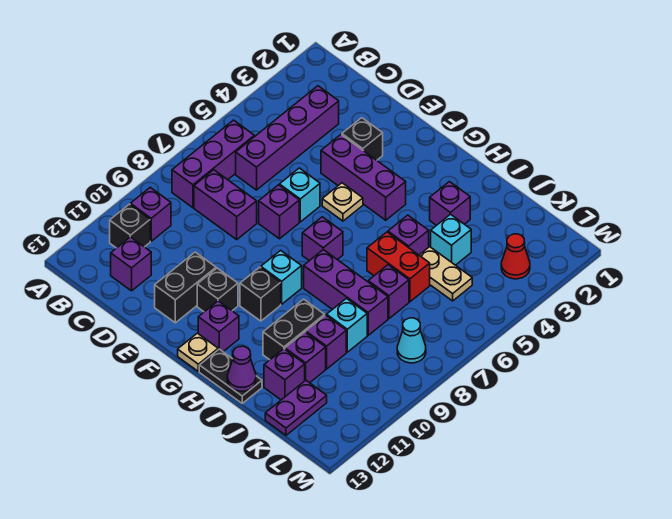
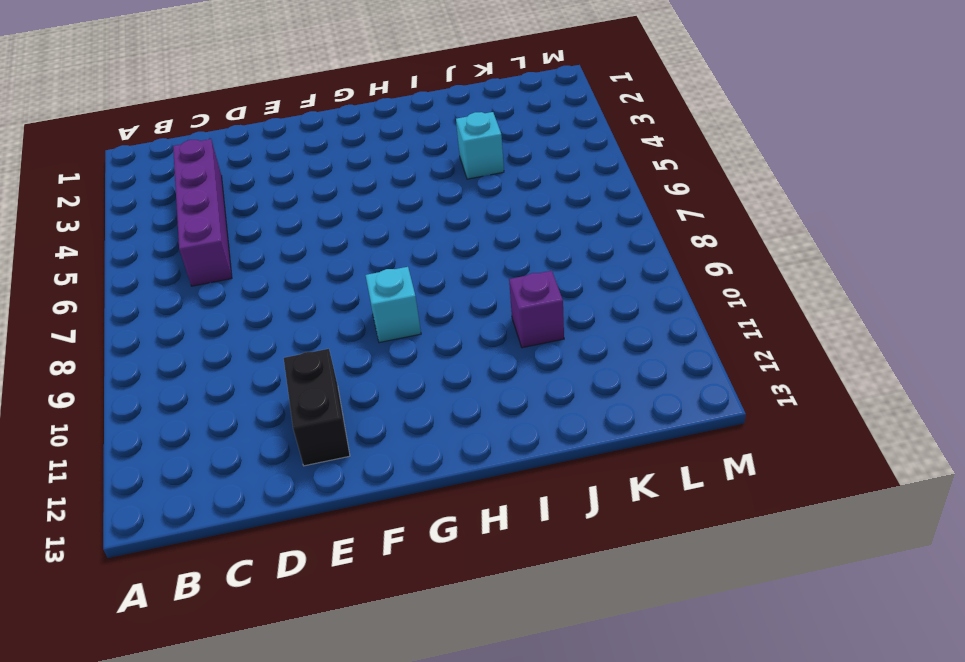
none -> purple 1x3 brick [172,120,254,208]
none -> purple 1x1 brick [130,187,171,241]
none -> black 1x1 brick [110,204,150,248]
none -> purple 1x2 brick [194,170,257,239]

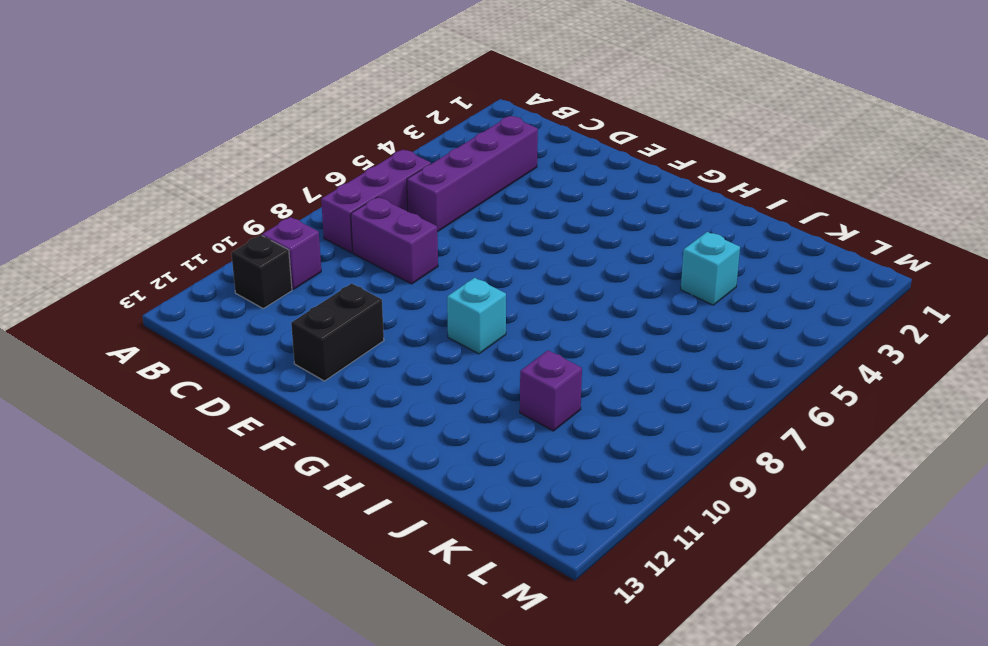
none -> purple 1x1 brick [111,237,151,291]
none -> black 1x1 brick [342,118,383,160]
none -> purple 1x3 brick [321,135,406,220]
none -> cyan 1x1 brick [279,168,320,222]

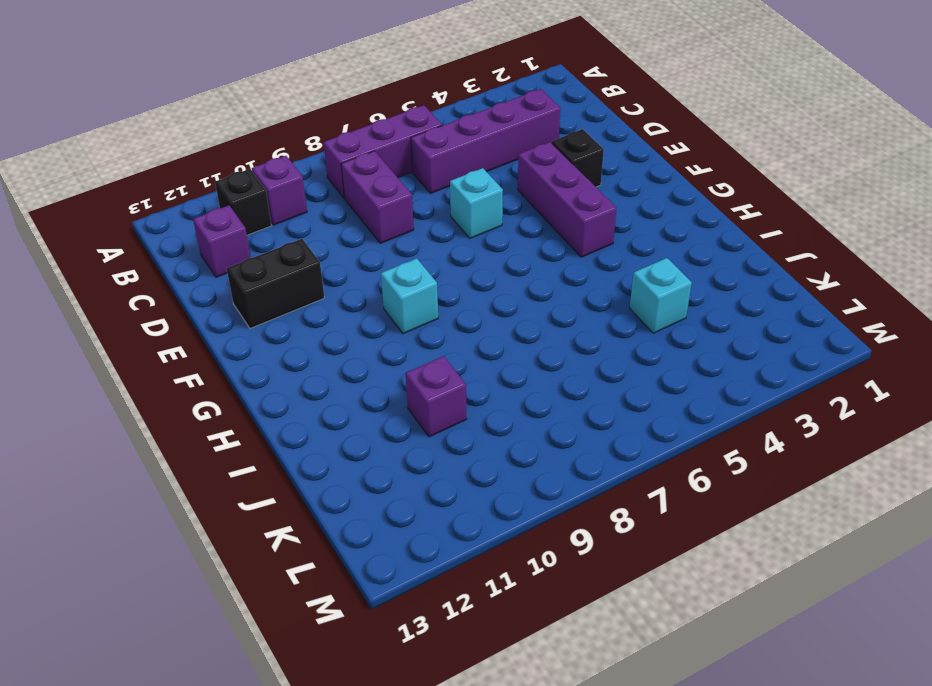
none -> purple 1x1 brick [259,185,299,239]
none -> tan 1x1 plate [322,183,363,221]
none -> black 1x1 brick [197,268,238,312]
none -> purple 1x1 brick [302,217,343,261]

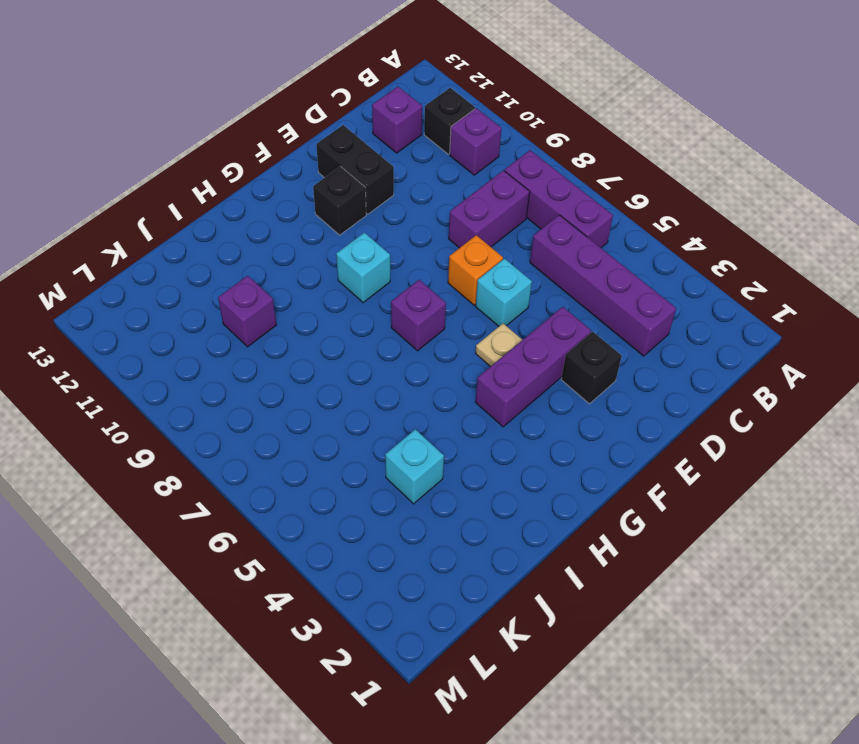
orange 1x1 brick [448,235,503,305] -> purple 1x1 brick [259,185,299,239]
none -> black 1x1 brick [240,267,281,321]
none -> purple 1x1 brick [198,301,239,352]
none -> tan 1x1 plate [178,333,218,371]
none -> purple 1x3 brick [304,250,388,335]

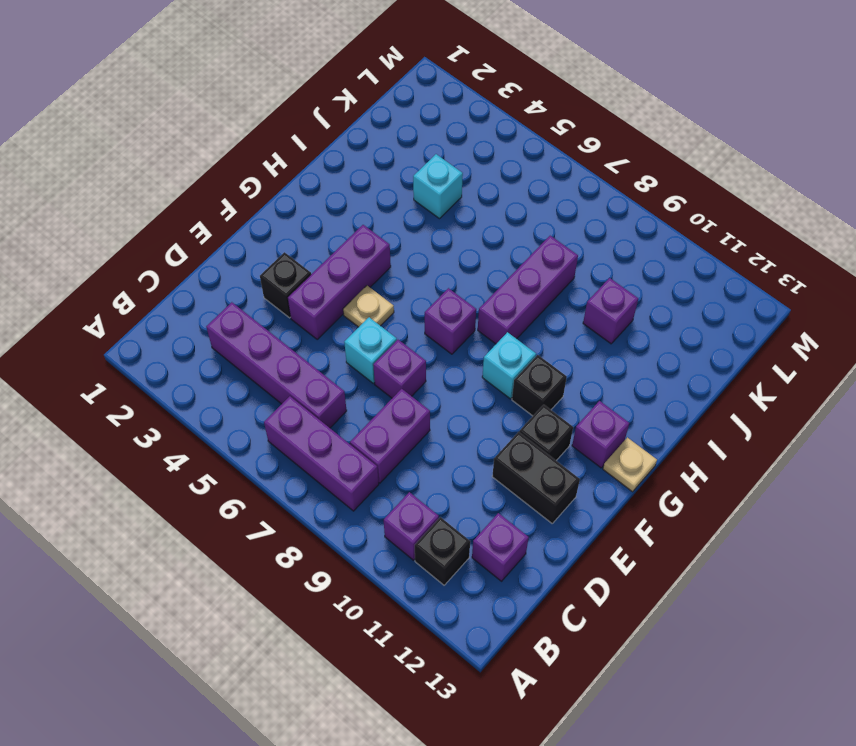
none -> black 1x2 plate [199,349,262,403]
none -> purple 1x1 brick [430,182,470,225]
none -> purple 1x1 brick [388,215,429,255]
none -> red 1x2 brick [367,232,430,302]

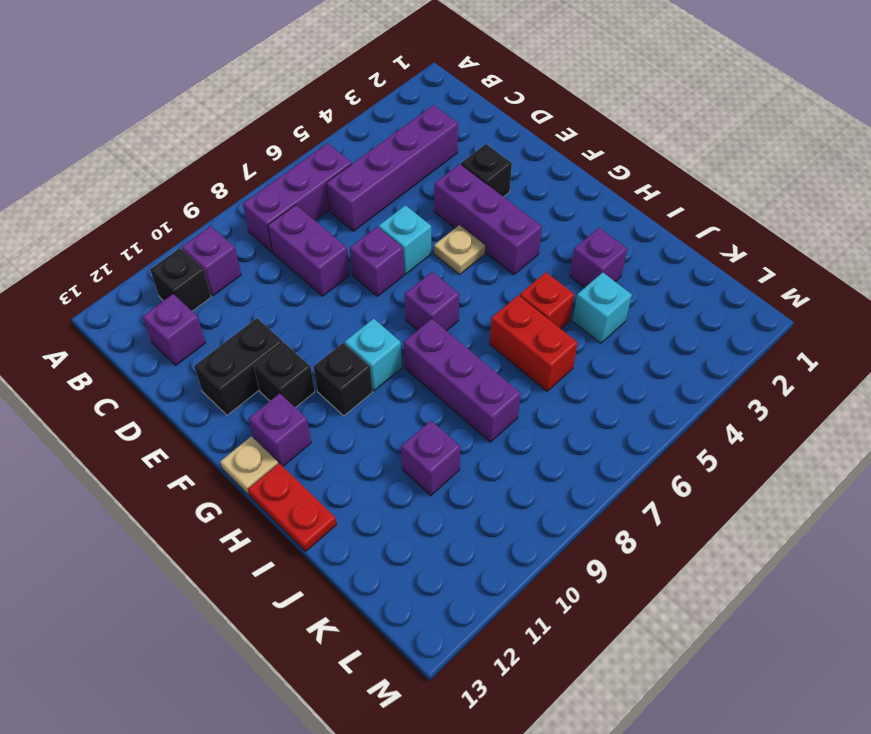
red 1x2 plate [248,463,337,552] -> black 1x2 plate [199,349,262,403]
red 1x1 brick [520,272,574,329] -> purple 1x1 brick [388,215,429,255]
none -> black 1x2 brick [263,299,325,360]
none -> tan 1x2 plate [419,247,472,301]
none -> purple 1x1 brick [368,265,409,319]
none -> cyan 1x1 brick [327,298,367,352]

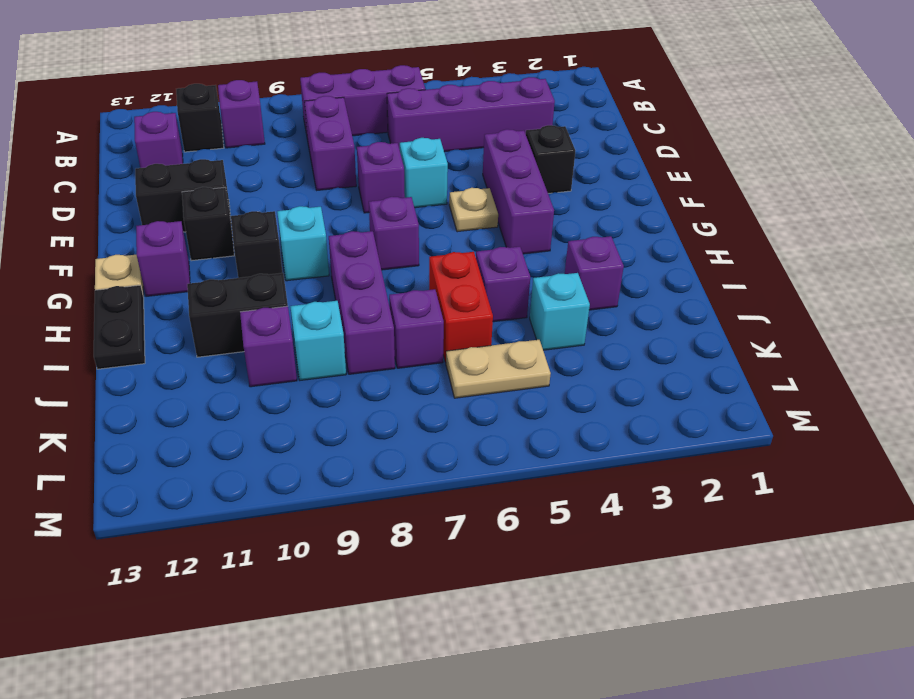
tan 1x2 plate [446,340,551,398] -> tan 1x2 plate turned to [419,247,472,301]
none -> purple 1x1 brick [285,332,326,383]
none -> purple 1x1 brick [264,349,305,400]
none -> purple 1x2 plate [265,380,327,435]
none -> red 1x1 cone [501,234,530,279]

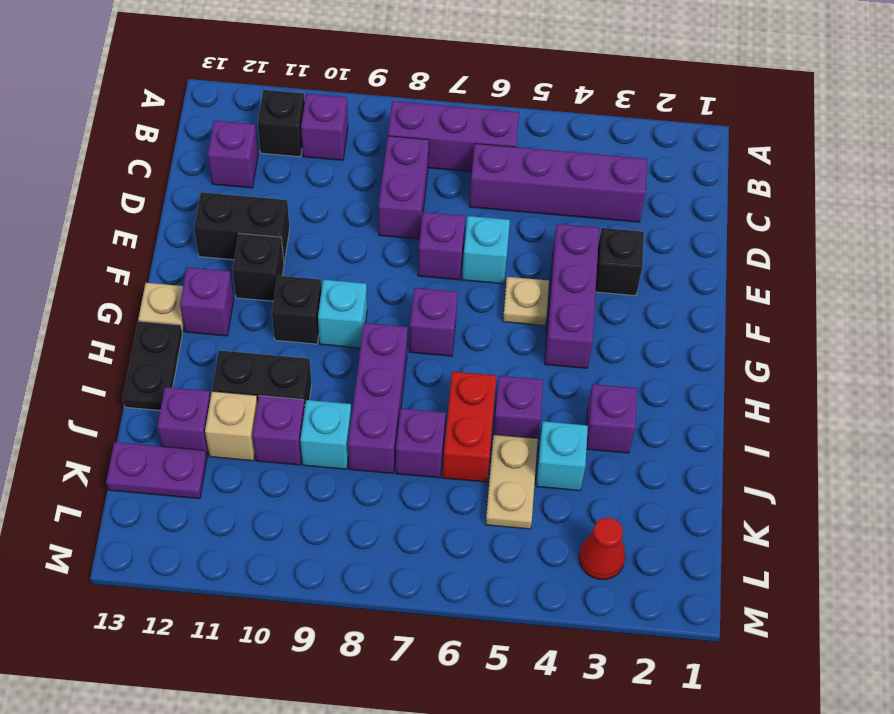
tan 1x1 brick [205,391,258,461] -> purple 1x1 brick [285,332,326,383]
none -> cyan 1x1 cone [397,318,426,363]
none -> purple 1x1 cone [227,346,256,391]

